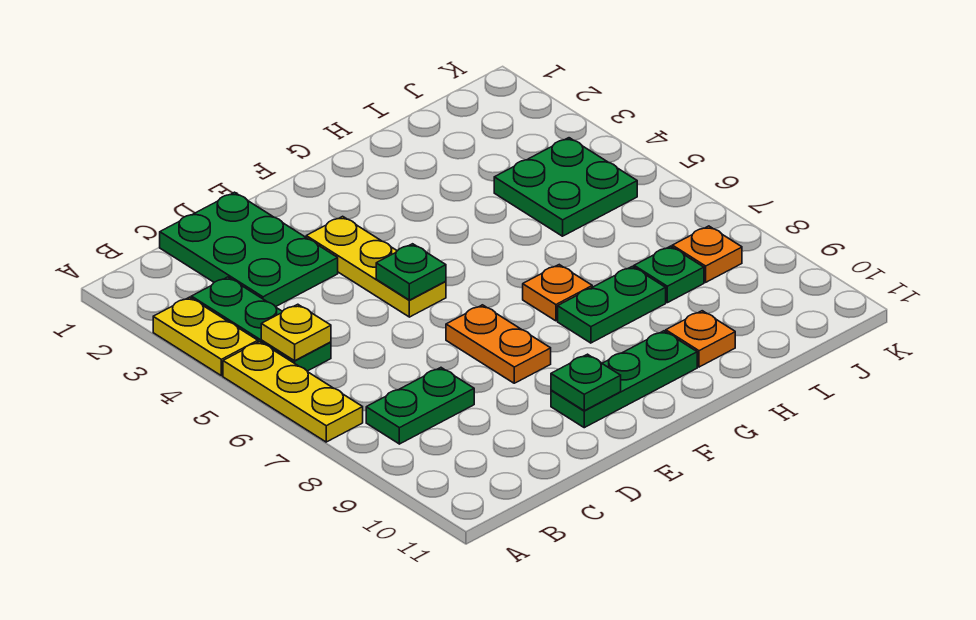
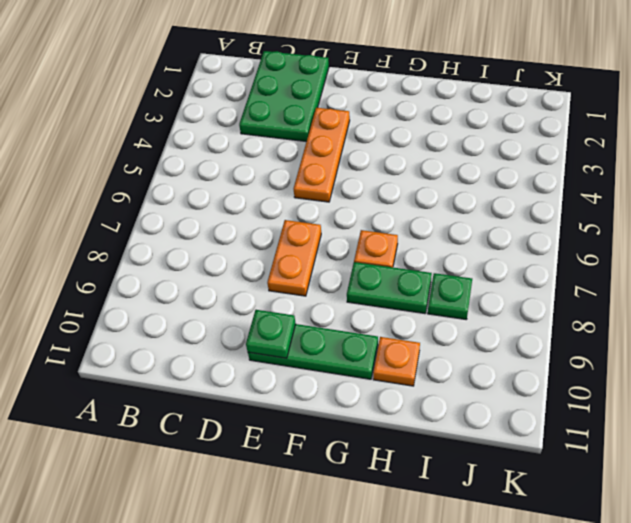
orange 1x3 plate [294,108,350,202] -> yellow 1x3 plate [306,216,446,317]
none -> yellow 1x2 plate [153,297,258,376]
none -> yellow 1x3 plate [223,342,363,442]
none -> green 1x3 plate [191,277,331,371]

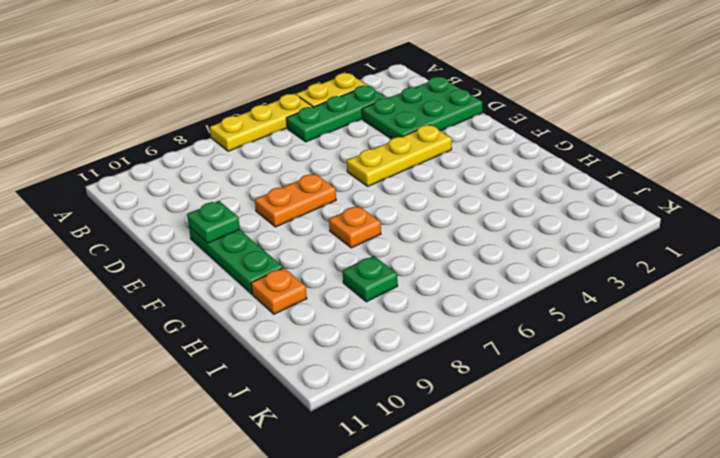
none -> green 1x2 plate [366,368,474,444]
none -> green 1x2 plate [558,266,666,343]
none -> green 2x2 plate [494,138,637,236]

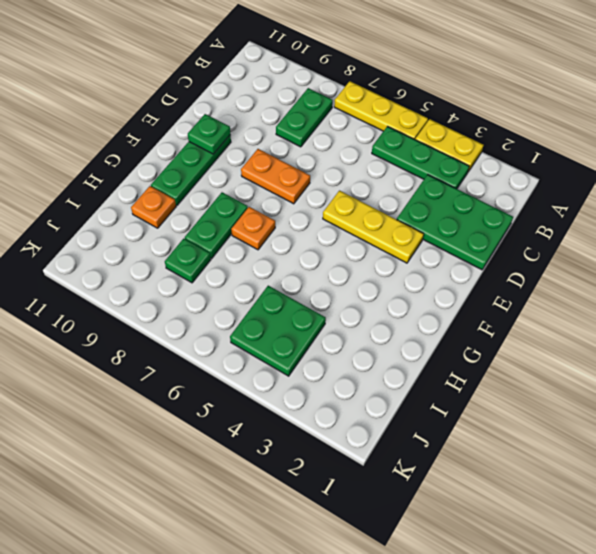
none -> orange 1x1 plate [672,226,742,282]
none -> yellow 1x1 plate [261,304,331,361]
none -> green 1x1 plate [376,244,446,300]

